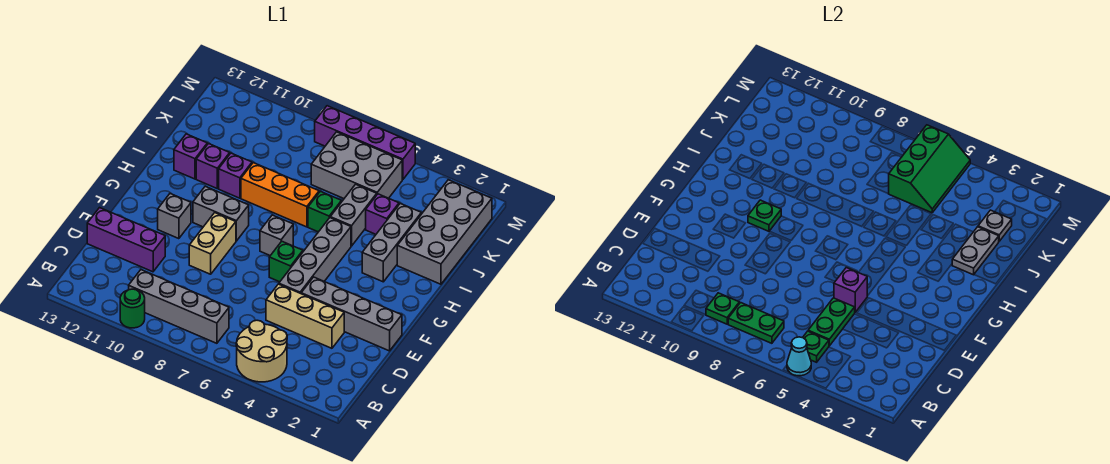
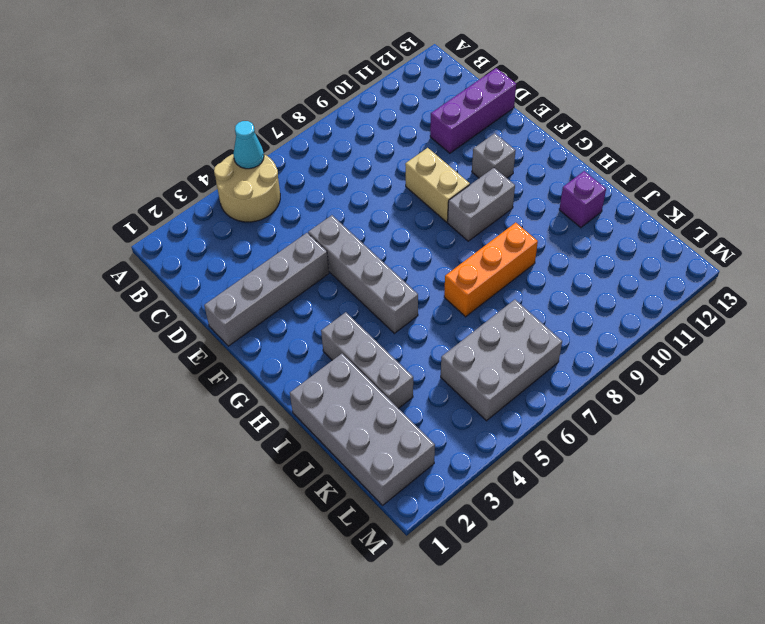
none -> green 1x1 round brick [120,289,145,328]
none -> grey 1x4 brick [129,270,229,343]
none -> tan 1x3 brick [266,284,344,348]
none -> green 1x1 brick [269,241,303,282]

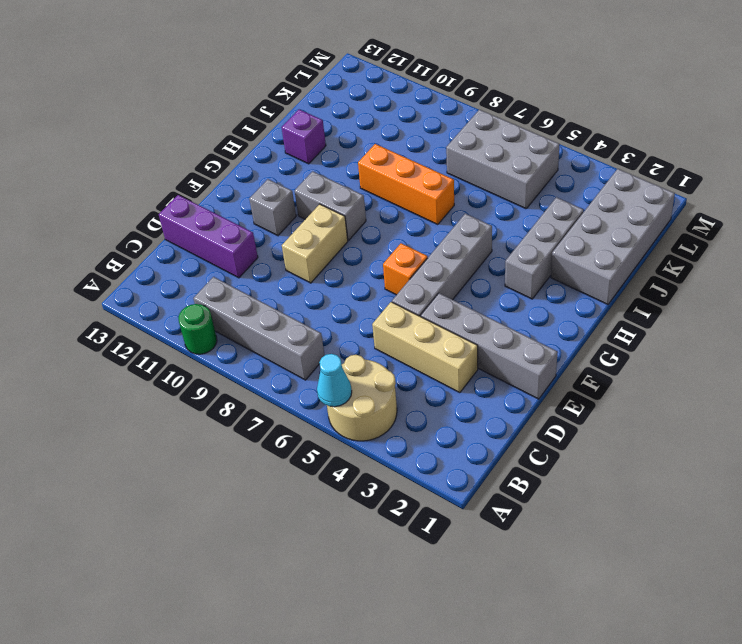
orange 1x1 brick [383,243,428,295] -> green 1x1 brick [269,241,303,282]
none -> grey 1x1 brick [260,215,293,256]
none -> grey 1x2 brick [330,184,377,246]
none -> green 1x1 brick [308,191,342,232]
none -> purple 1x1 brick [219,153,252,198]

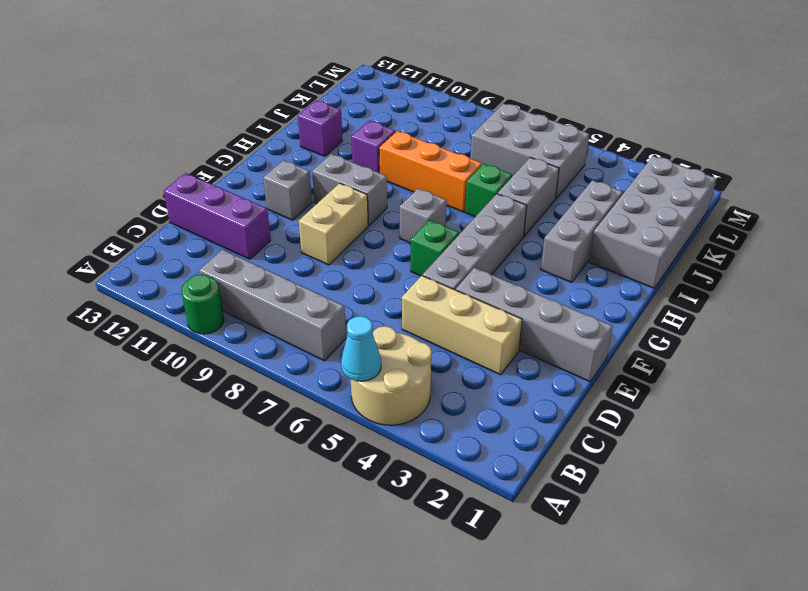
none -> purple 1x1 brick [196,144,230,188]
none -> purple 1x1 brick [366,194,399,234]
none -> purple 1x4 brick [315,106,415,179]
none -> green 1x1 plate [803,331,829,362]

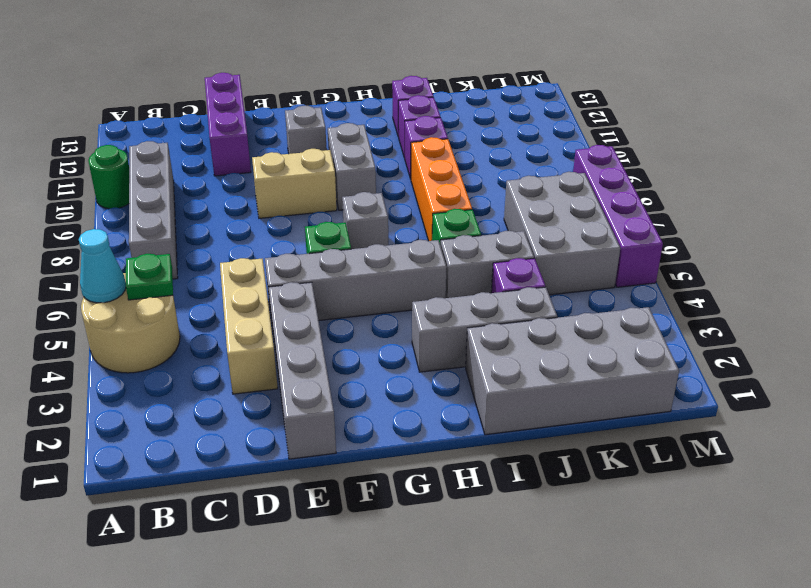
none -> green 1x2 plate [728,303,784,343]
none -> green 1x1 plate [706,293,739,324]
none -> green 1x2 plate [808,298,855,346]
none -> purple 1x1 brick [834,268,867,312]

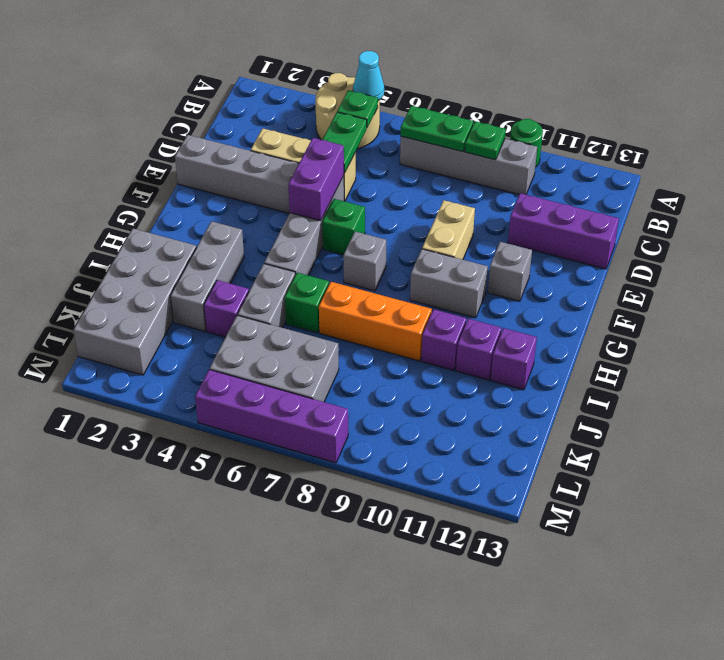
purple 1x2 brick [288,138,344,221] -> purple 1x1 brick [834,268,867,312]
none -> green 1x1 plate [748,200,781,231]
none -> grey 1x2 plate [952,227,999,275]
none -> grey 1x1 plate [978,210,1012,241]
none -> green 2x3 slope [889,125,970,213]

